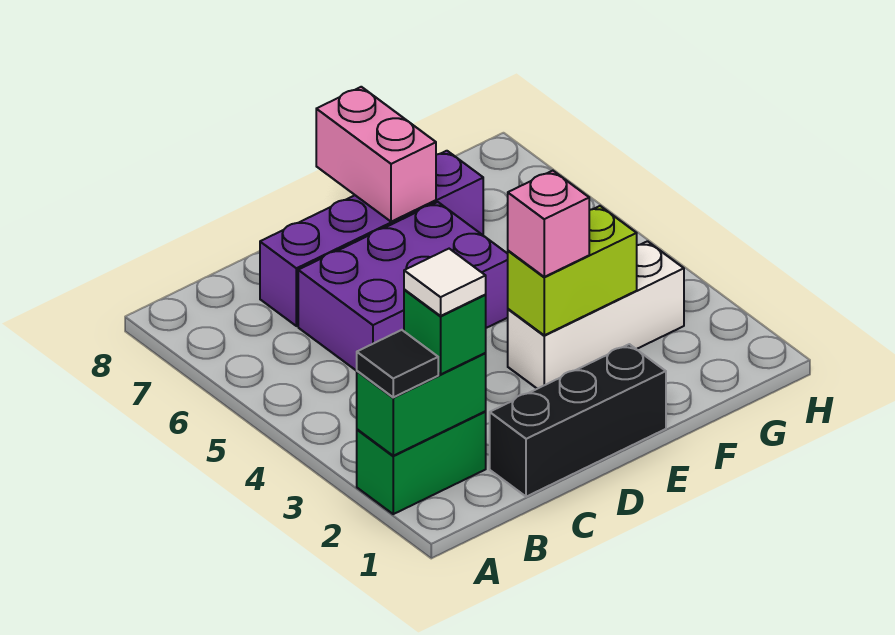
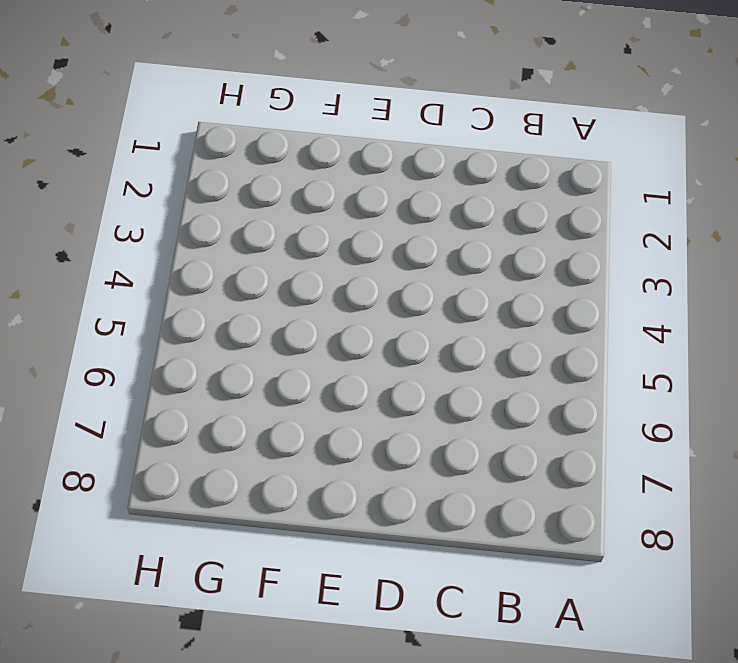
none -> green 1x2 brick [357,412,486,514]
none -> black 1x3 brick [490,344,666,497]
none -> purple 2x3 brick [298,202,508,371]

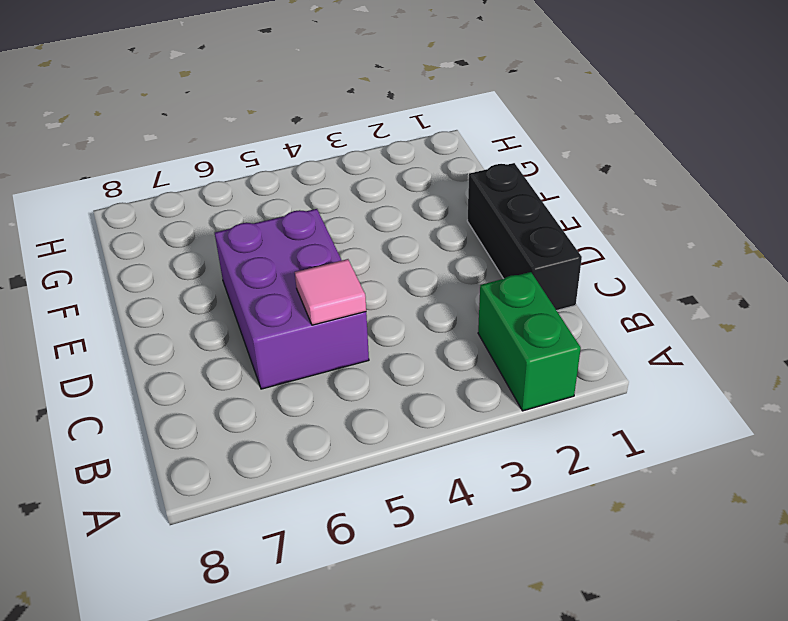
pink 1x1 tile [295,259,366,325] -> none
none -> purple 1x4 brick [260,151,483,326]
none -> white 1x3 brick [508,241,684,389]
none -> green 1x2 brick [357,353,486,456]

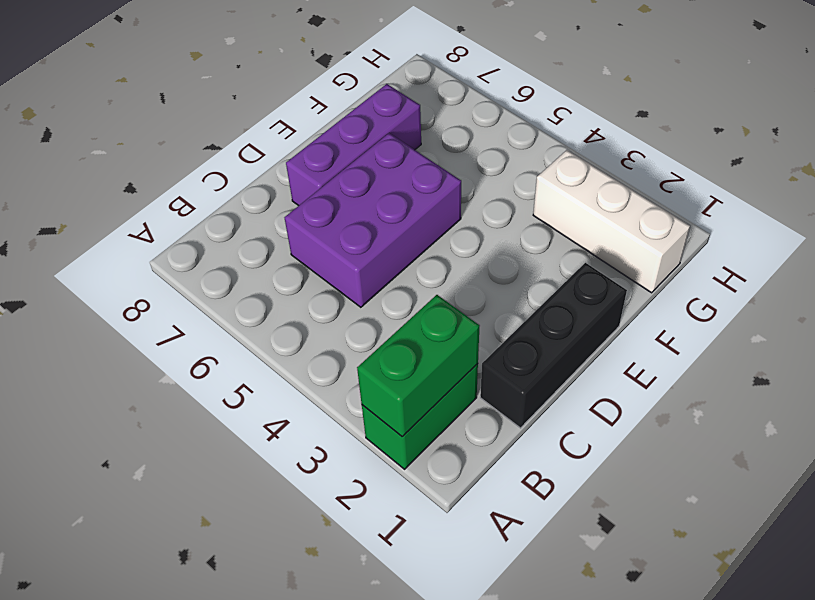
purple 1x3 brick [286,84,421,206] -> purple 1x4 brick [260,151,483,326]
white 1x3 brick [533,150,690,293] -> white 1x3 brick turned to [508,241,684,389]
none -> lime 1x2 brick [508,206,637,335]
none -> pink 1x2 brick [316,87,436,222]
none -> black 1x1 tile [357,330,438,397]

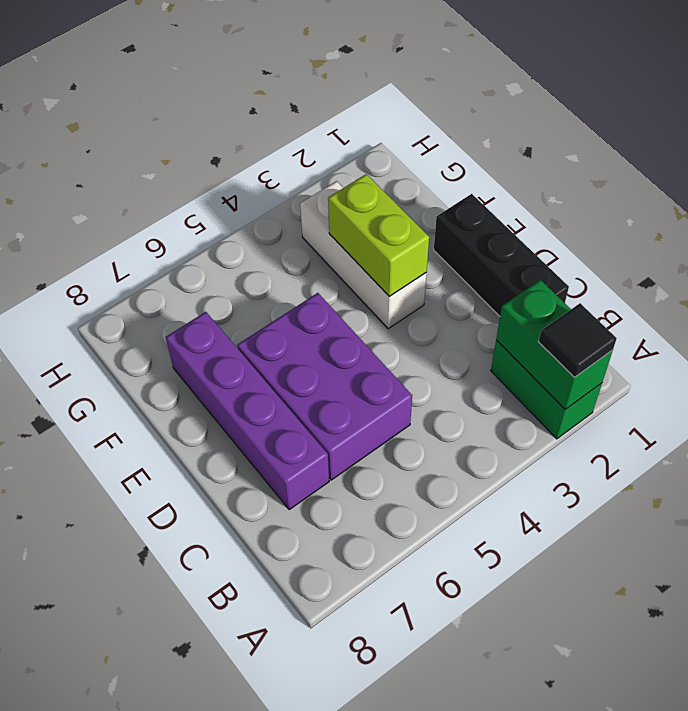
none -> pink 1x2 brick [316,87,436,222]
none -> green 1x1 brick [404,290,486,374]
none -> pink 1x1 brick [508,171,589,277]

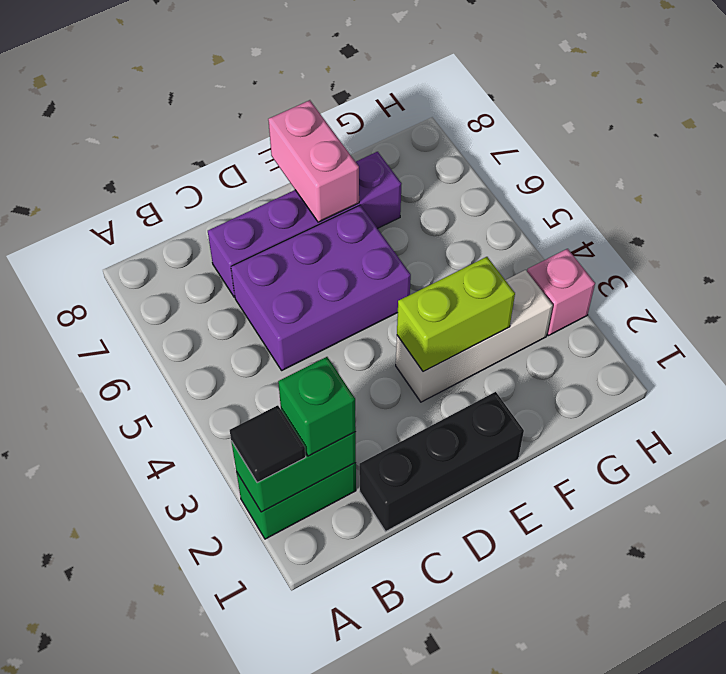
pink 1x1 brick [527,249,595,336] -> pink 1x1 brick moved to [508,171,589,277]
none -> white 1x1 tile [404,249,486,316]

